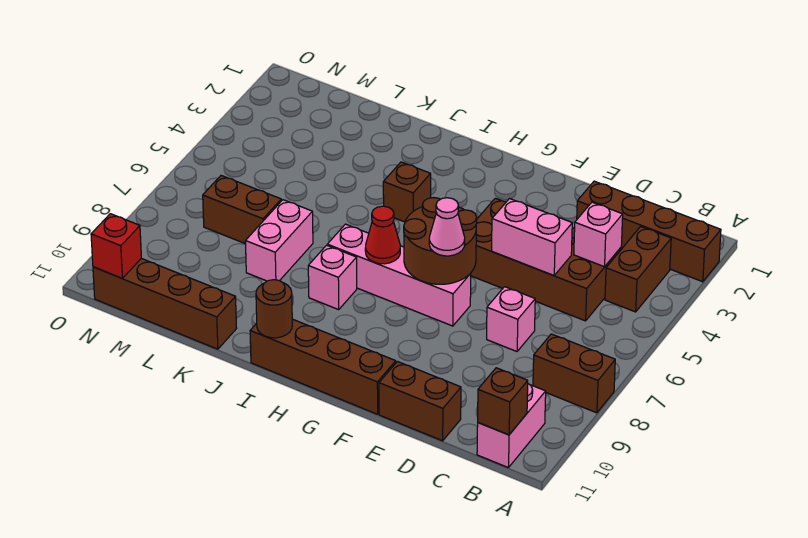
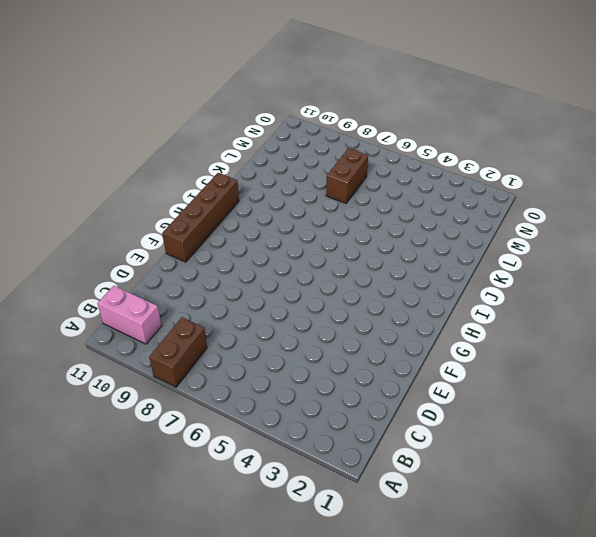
none -> brown 1x4 brick [577,181,721,282]
none -> brown 1x2 brick [605,226,671,312]
none -> brown 2x4 brick [470,198,621,321]

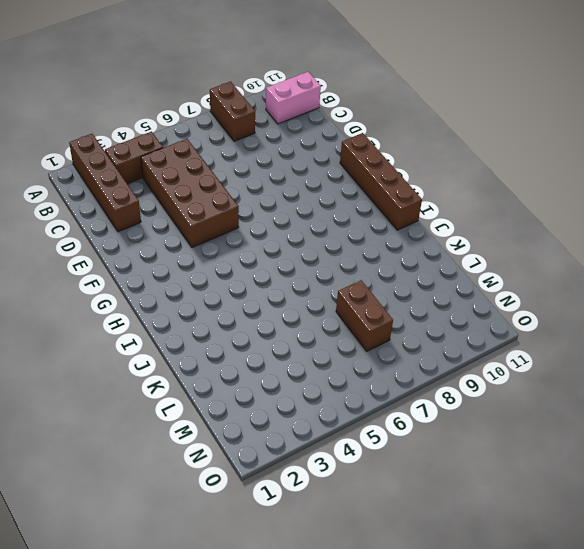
none -> pink 1x1 brick [487,287,535,351]
none -> brown 1x2 brick [379,362,461,441]
none -> pink 1x4 brick [327,224,471,326]

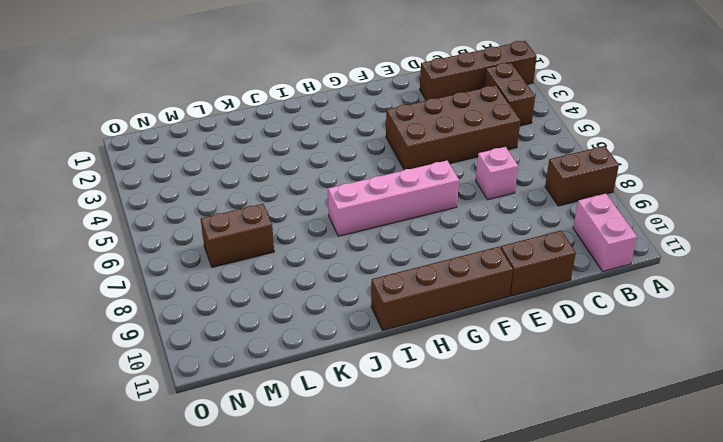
none -> brown 1x1 brick [383,162,431,222]
none -> pink 1x1 brick [308,245,357,310]
none -> pink 1x2 brick [245,200,313,281]

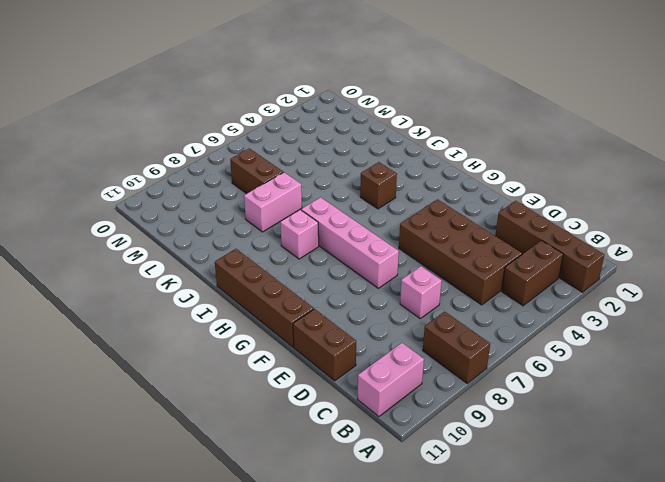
none -> brown 1x4 brick [93,258,237,349]
none -> brown 1x1 brick [478,368,528,435]
none -> pink 1x1 brick [574,202,623,267]

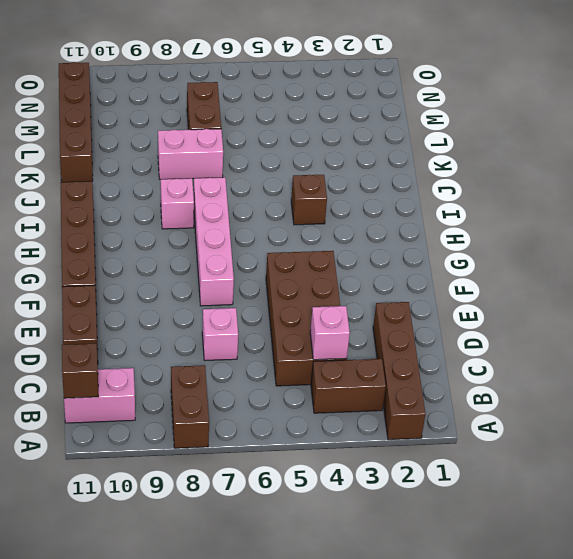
none -> pink 1x2 brick [492,199,572,276]
none -> brown 2x2 round brick [404,198,477,284]
none -> red 1x1 cone [365,206,400,264]

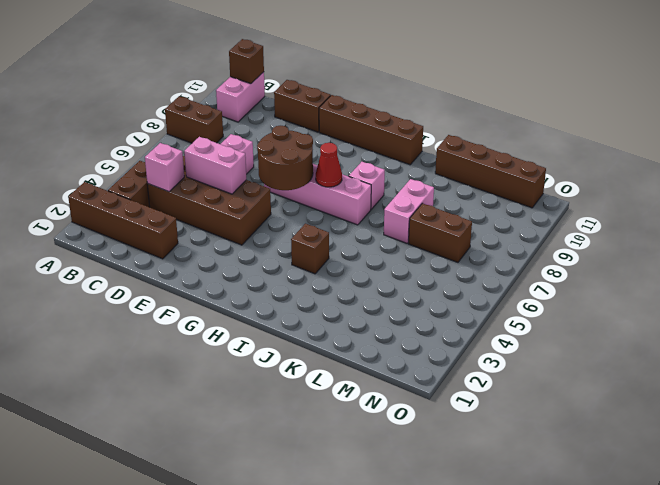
none -> brown 1x1 round brick [256,280,292,338]
none -> red 1x1 brick [91,214,141,278]
none -> pink 1x1 cone [429,198,465,256]

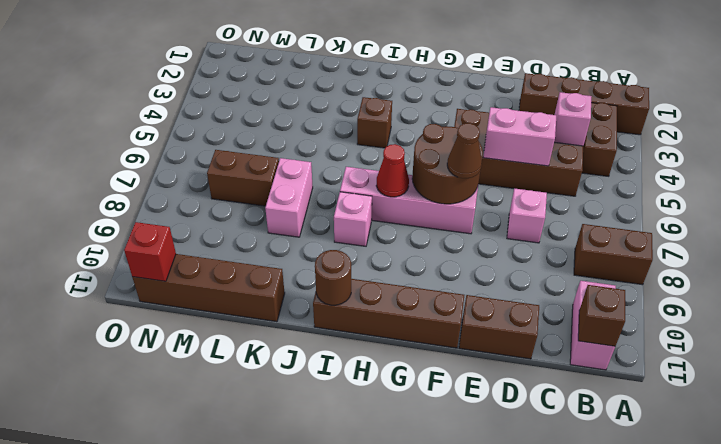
brown 1x1 cone [447,123,482,178] -> pink 1x1 cone [429,198,465,256]

